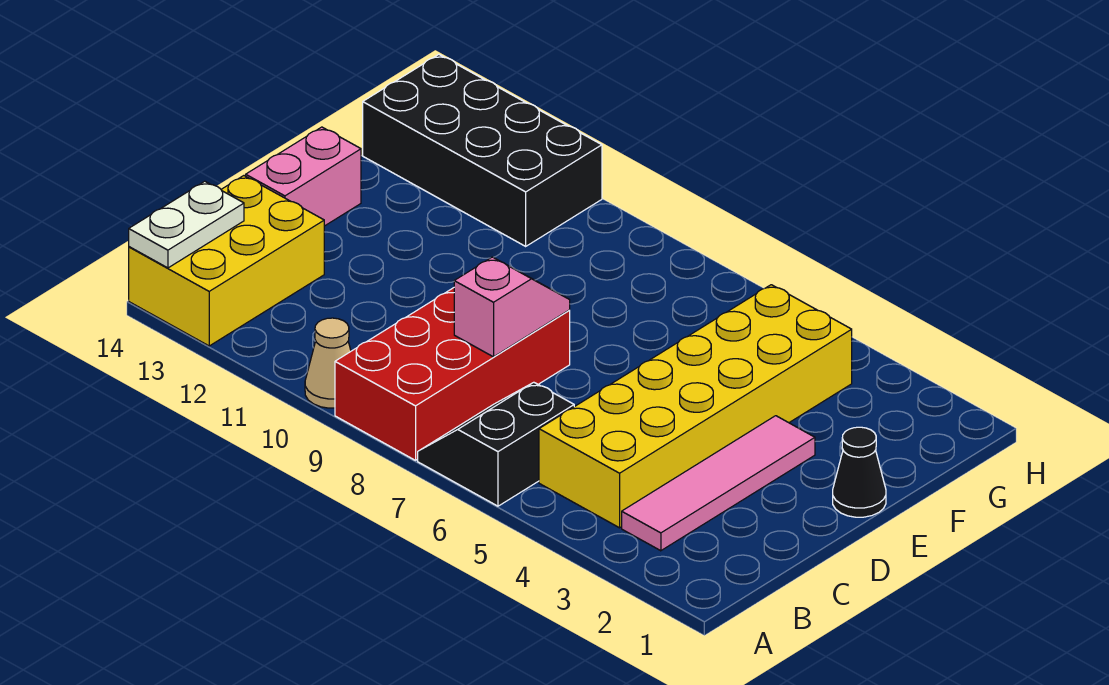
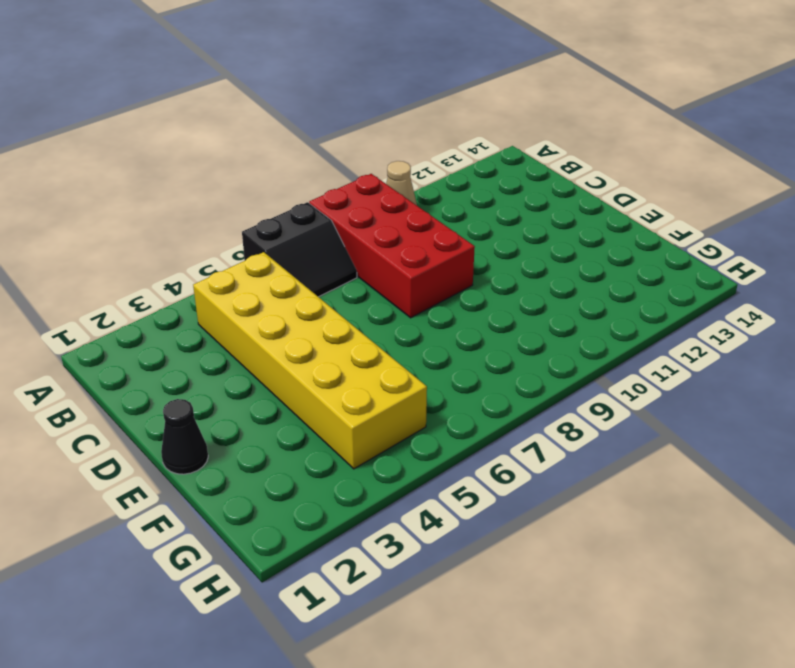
black 2x2 slope [242,202,357,297] -> black 2x2 slope turned to [418,382,574,506]
none -> yellow 2x3 brick [129,176,324,346]
none -> pink 1x4 tile [622,416,815,551]

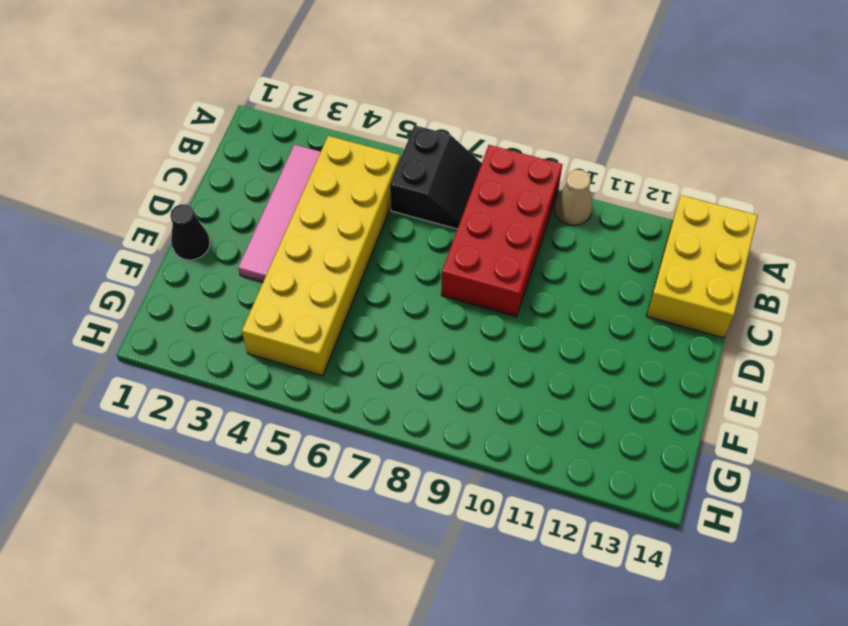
none -> pink 1x2 brick [246,127,361,226]
none -> black 2x4 brick [363,55,602,246]

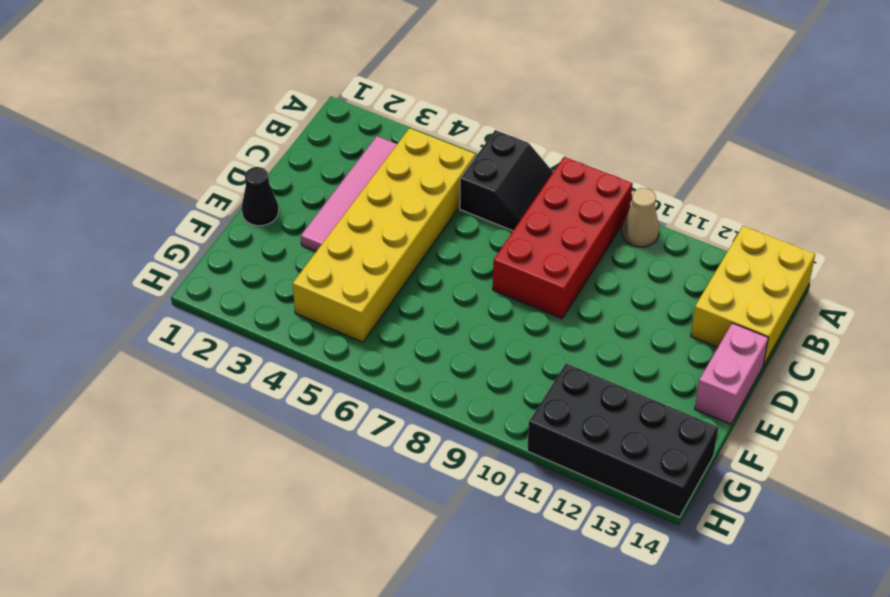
none -> white 1x2 plate [129,181,244,268]
none -> pink 1x2 slope [454,257,570,357]

